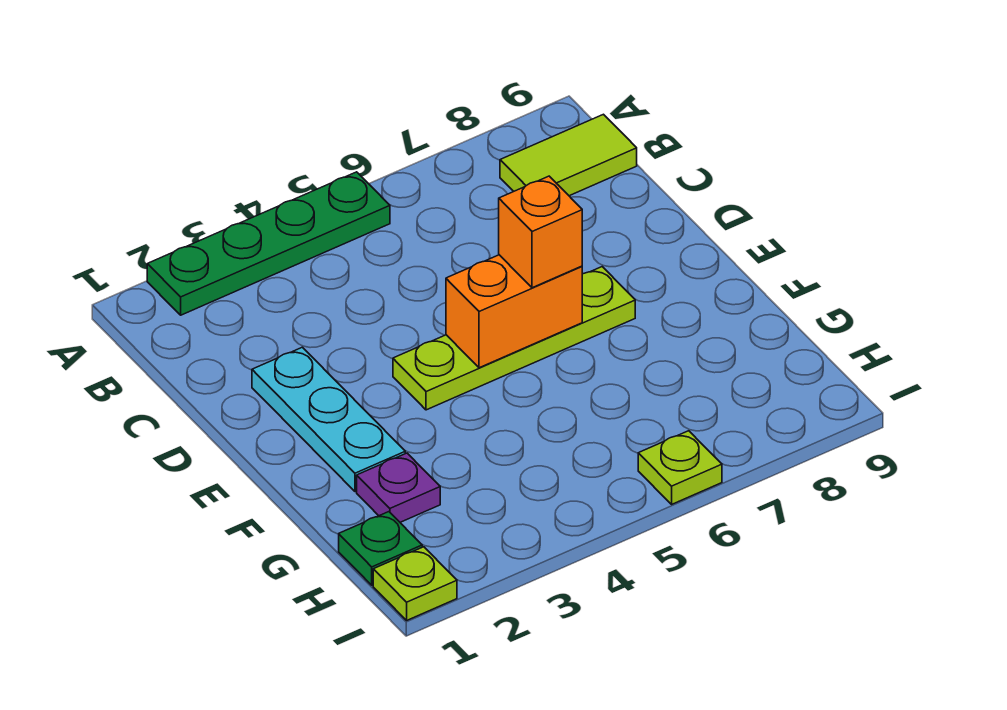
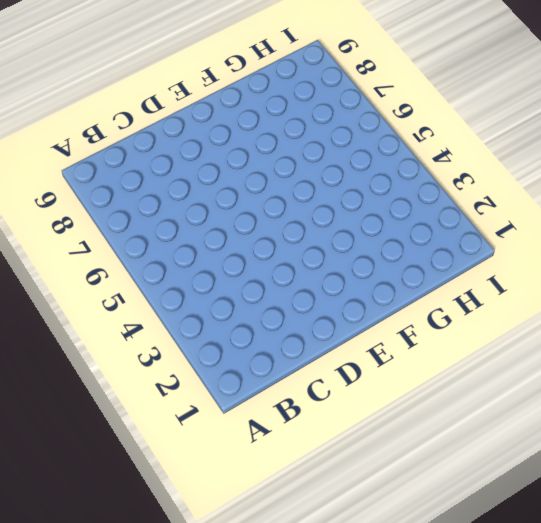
none -> green 1x4 plate [147,172,390,315]
none -> lime 1x2 tile [500,114,637,196]

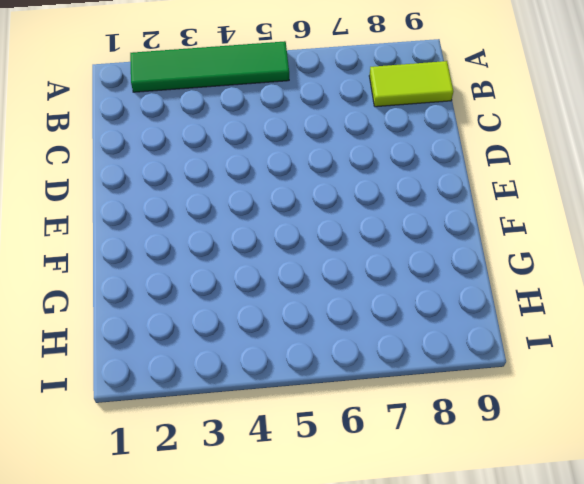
green 1x4 tile [130,41,289,92] -> green 1x4 plate [147,172,390,315]
none -> cyan 1x3 plate [252,347,405,492]
none -> lime 1x4 plate [393,267,635,410]

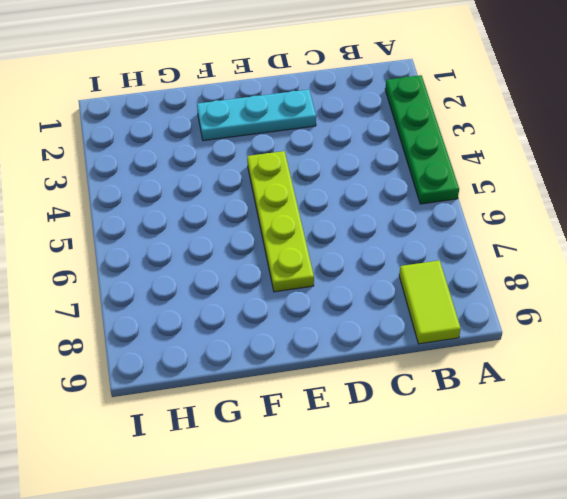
none -> purple 1x1 plate [357,453,440,522]
none -> green 1x1 plate [339,512,422,585]

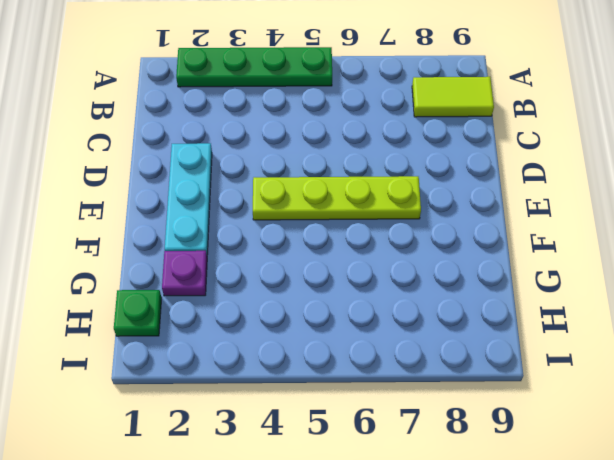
none -> lime 1x1 plate [373,547,457,620]
none -> lime 1x1 plate [638,431,722,504]

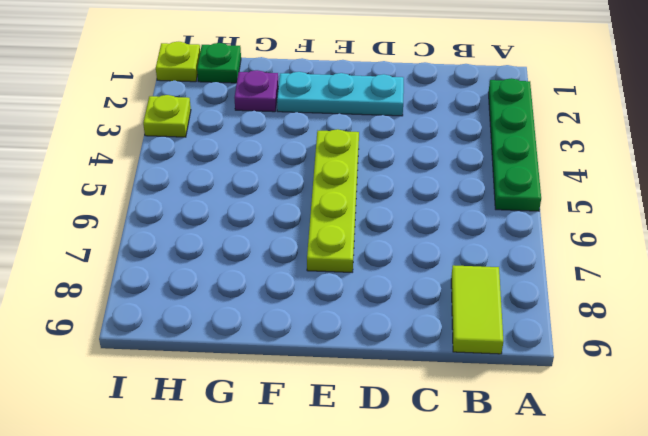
lime 1x1 plate [143,95,191,137] -> lime 1x1 plate moved to [638,431,722,504]
none -> orange 1x2 brick [446,255,582,368]
none -> orange 1x1 brick [499,176,582,288]

